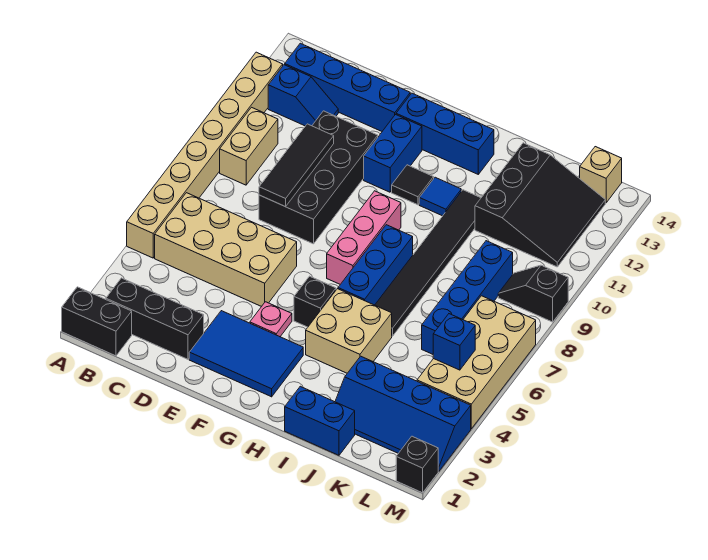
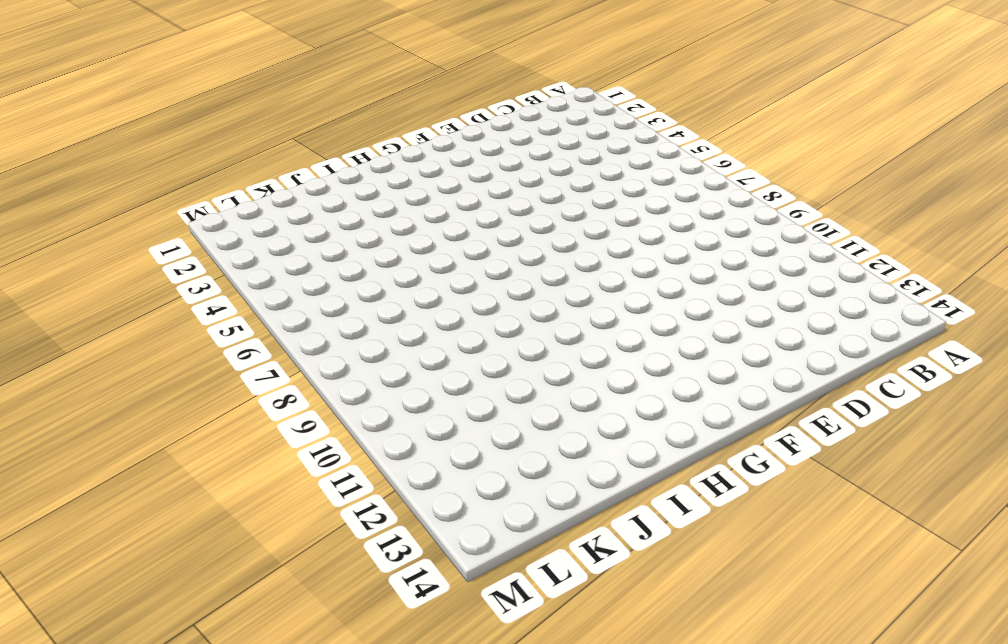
none -> black 1x2 brick [62,287,132,356]
none -> tan 1x8 brick [127,52,283,258]
none -> black 1x3 brick [106,278,204,359]

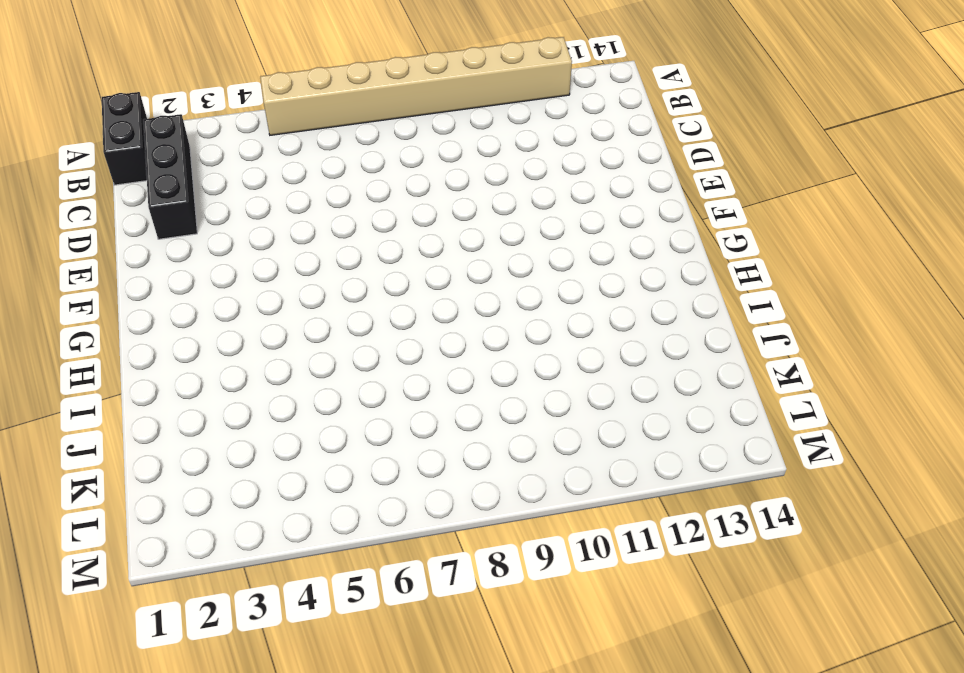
none -> tan 2x4 brick [155,193,297,307]
none -> tan 1x2 brick [220,107,278,185]
none -> blue 1x2 slope [268,65,338,126]

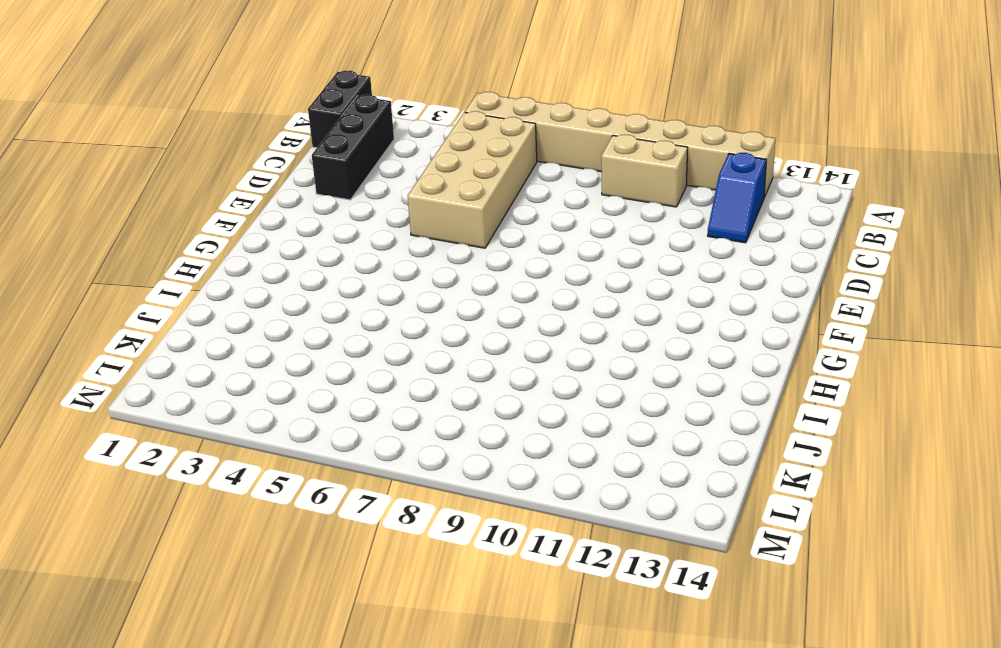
none -> blue 1x4 brick [285,43,410,131]
none -> black 2x4 brick [259,111,378,244]
none -> blue 2x3 tile [189,311,303,397]

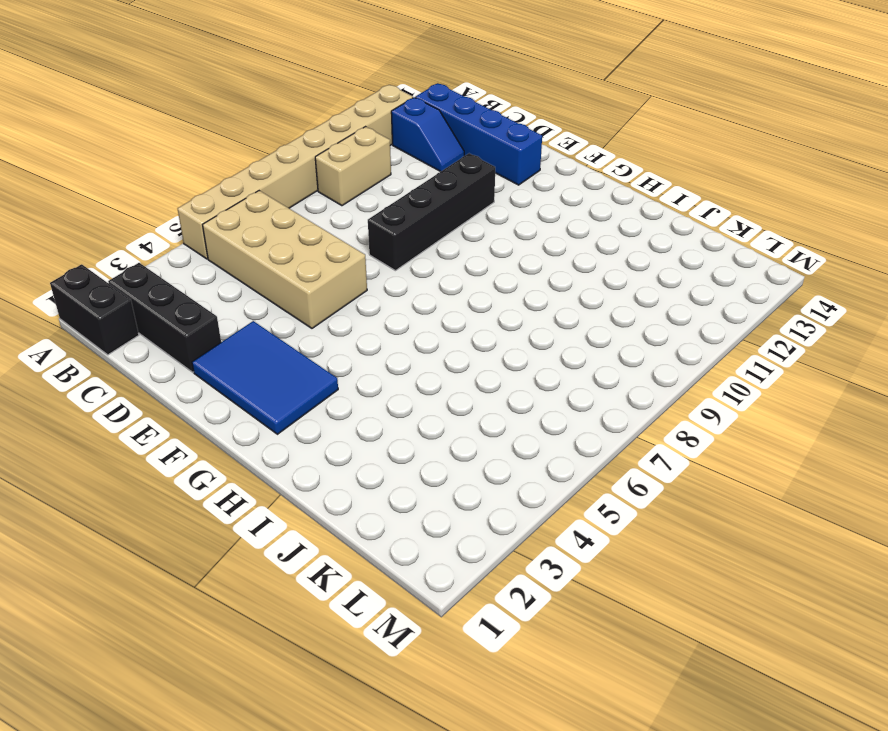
black 1x4 brick [368,153,495,271] -> black 2x4 brick [259,111,378,244]
none -> pink 1x1 plate [250,302,292,337]
none -> blue 1x2 brick [364,115,422,192]
none -> blue 1x3 brick [396,93,494,174]

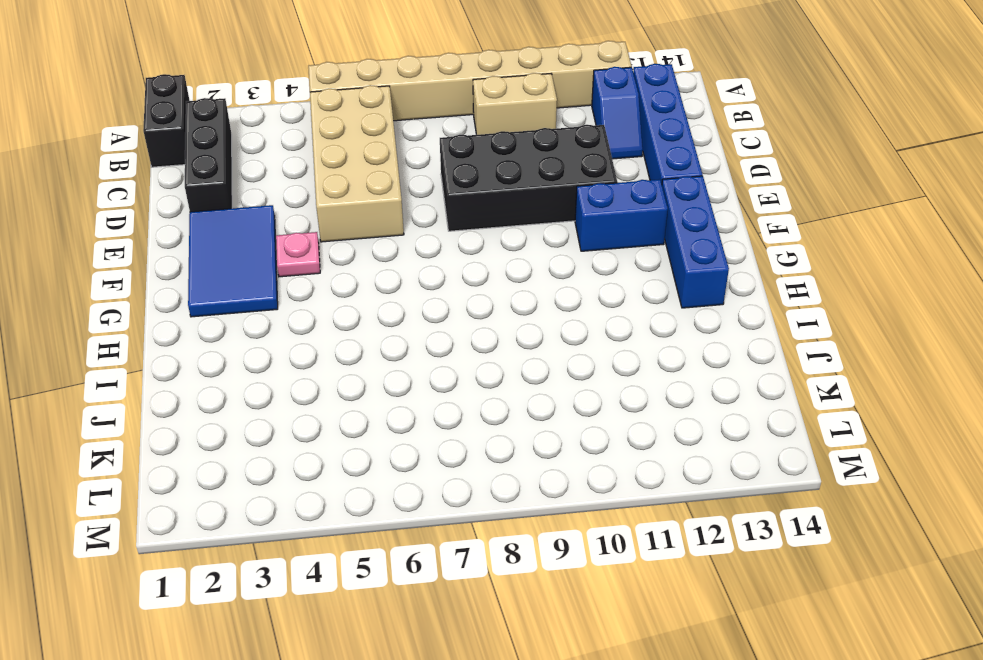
none -> black 1x1 brick [294,276,336,327]
none -> pink 1x3 brick [327,191,401,284]
none -> black 1x1 tile [392,165,434,205]

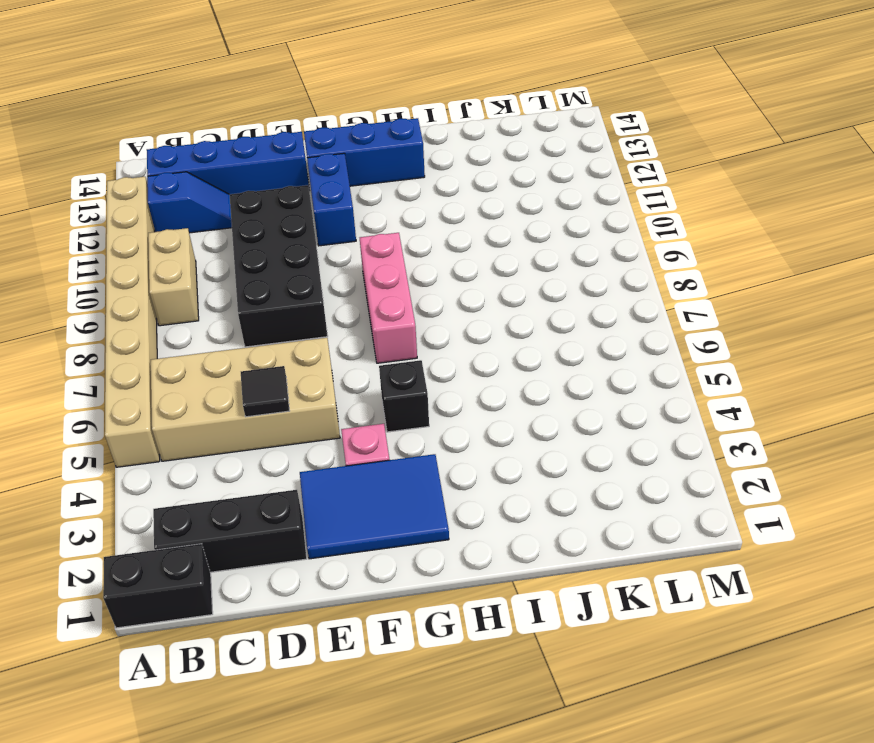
black 1x1 tile [241,366,289,417] -> black 1x1 tile moved to [392,165,434,205]
none -> tan 2x2 brick [306,289,392,373]
none -> blue 1x3 brick [338,225,413,305]
none -> blue 1x1 tile [419,177,461,216]

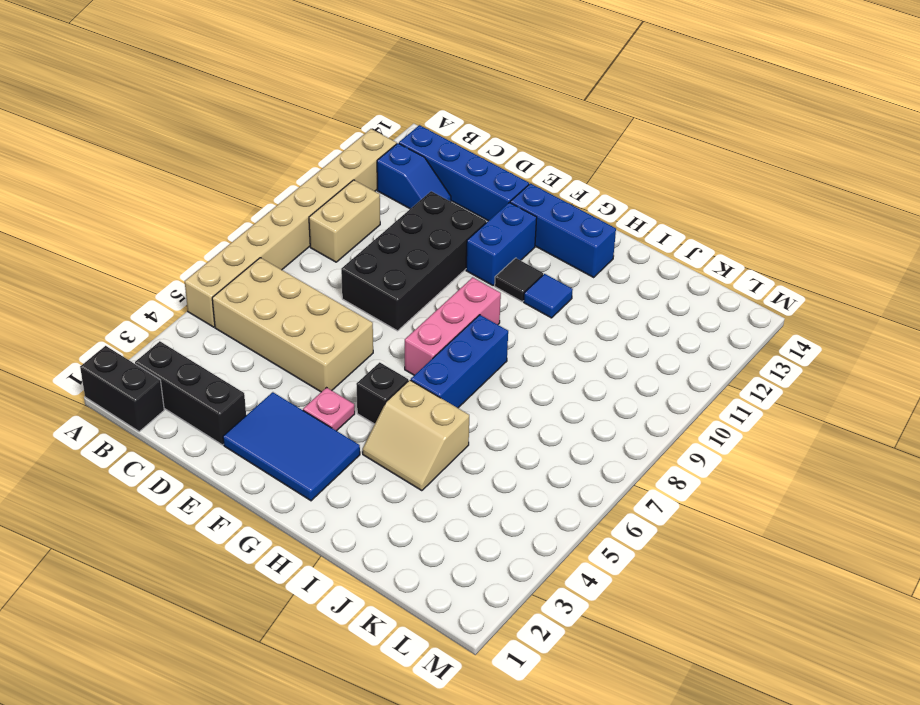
tan 2x2 slope [363,380,469,491] -> tan 2x2 brick [306,289,392,373]
none -> blue 1x2 brick [285,386,355,455]
none -> black 1x6 tile [375,190,481,336]
none -> blue 2x4 slope [335,356,471,471]

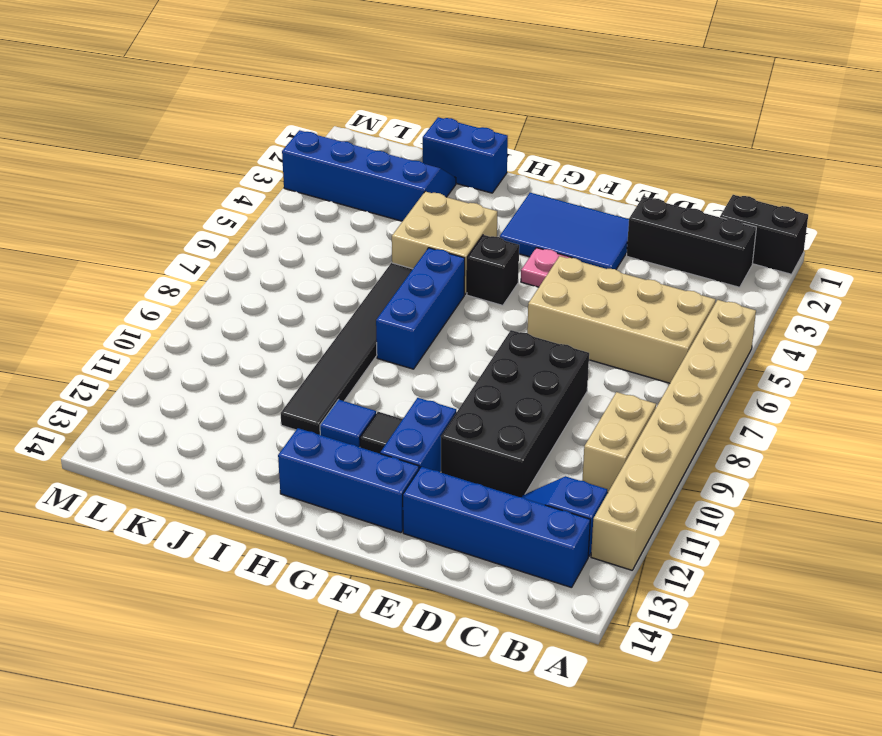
none -> pink 1x3 brick [327,191,401,284]
none -> black 3x3 slope [475,143,605,267]
none -> blue 1x4 brick [422,241,513,354]

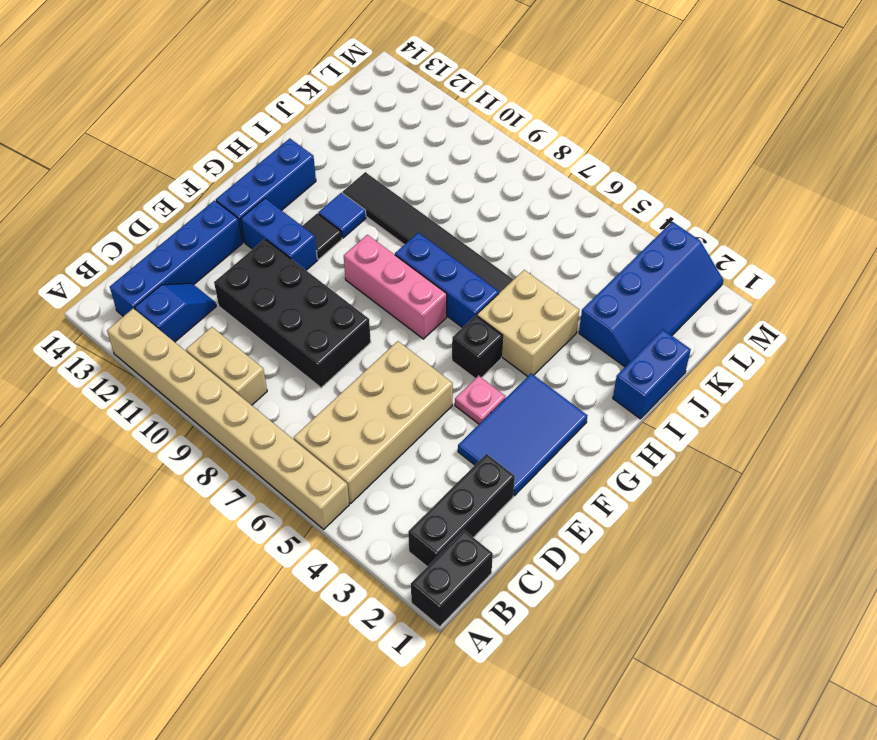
none -> black 3x3 slope [475,143,605,267]
none -> blue 1x4 brick [422,241,513,354]
none -> tan 2x4 brick [417,296,536,429]

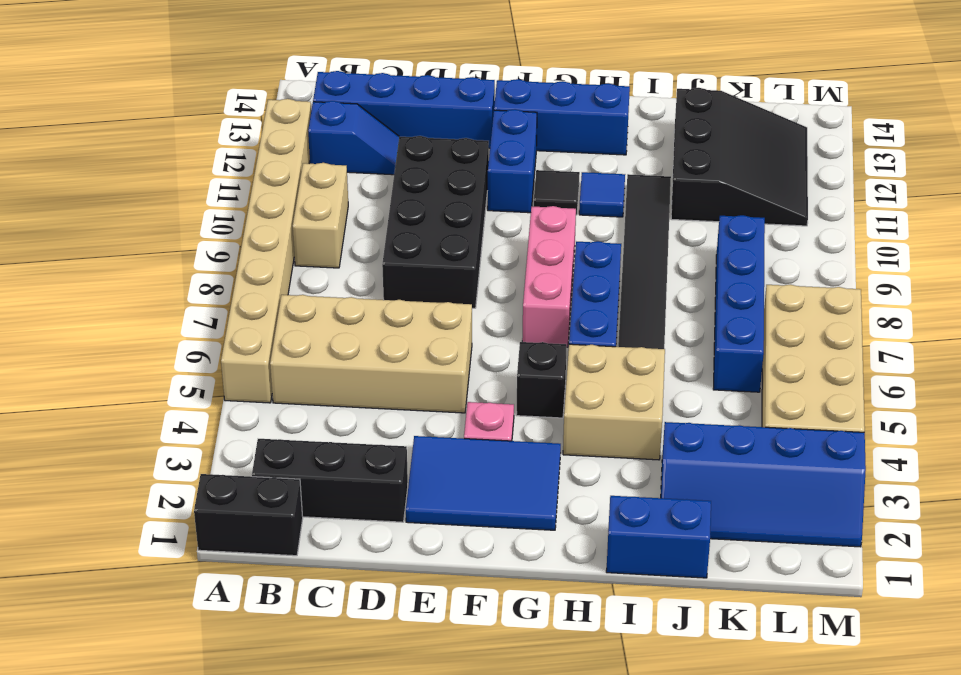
none -> black 1x2 slope [498,265,568,322]
none -> tan 1x1 brick [580,147,622,203]
none -> black 1x1 brick [396,436,438,493]

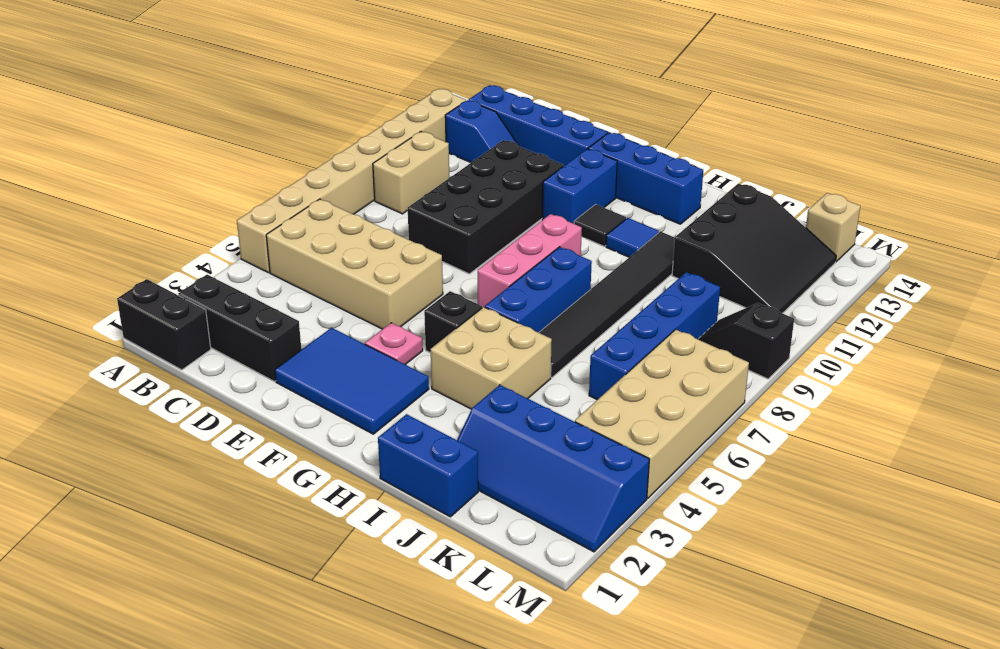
none -> black 1x1 brick [396,436,438,493]
none -> black 1x3 tile [259,124,334,206]
none -> blue 1x1 brick [433,314,475,370]

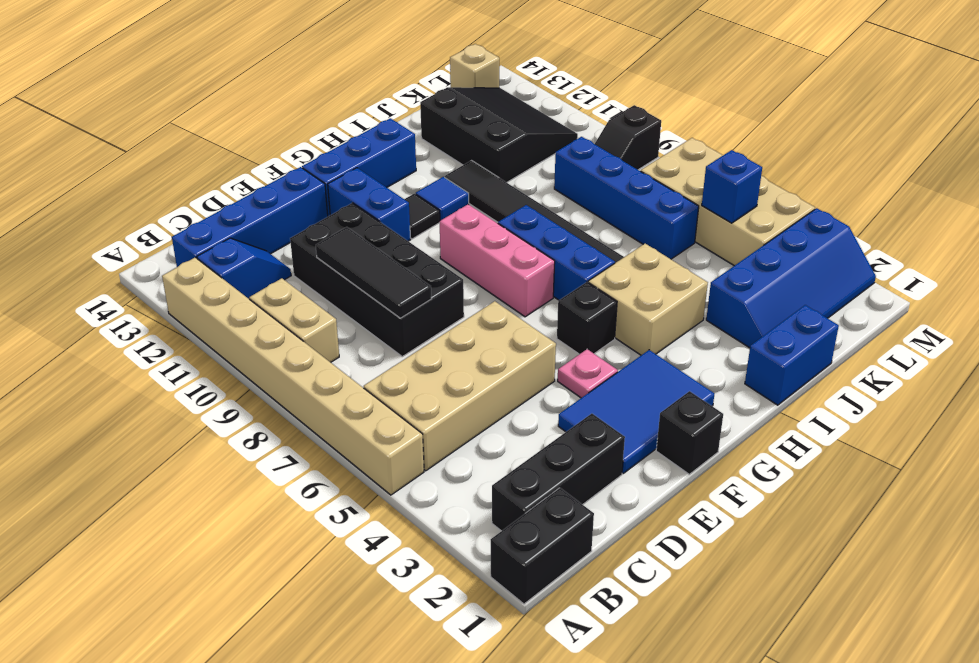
black 1x1 brick [656,391,723,474] -> black 1x1 brick moved to [396,436,438,493]

